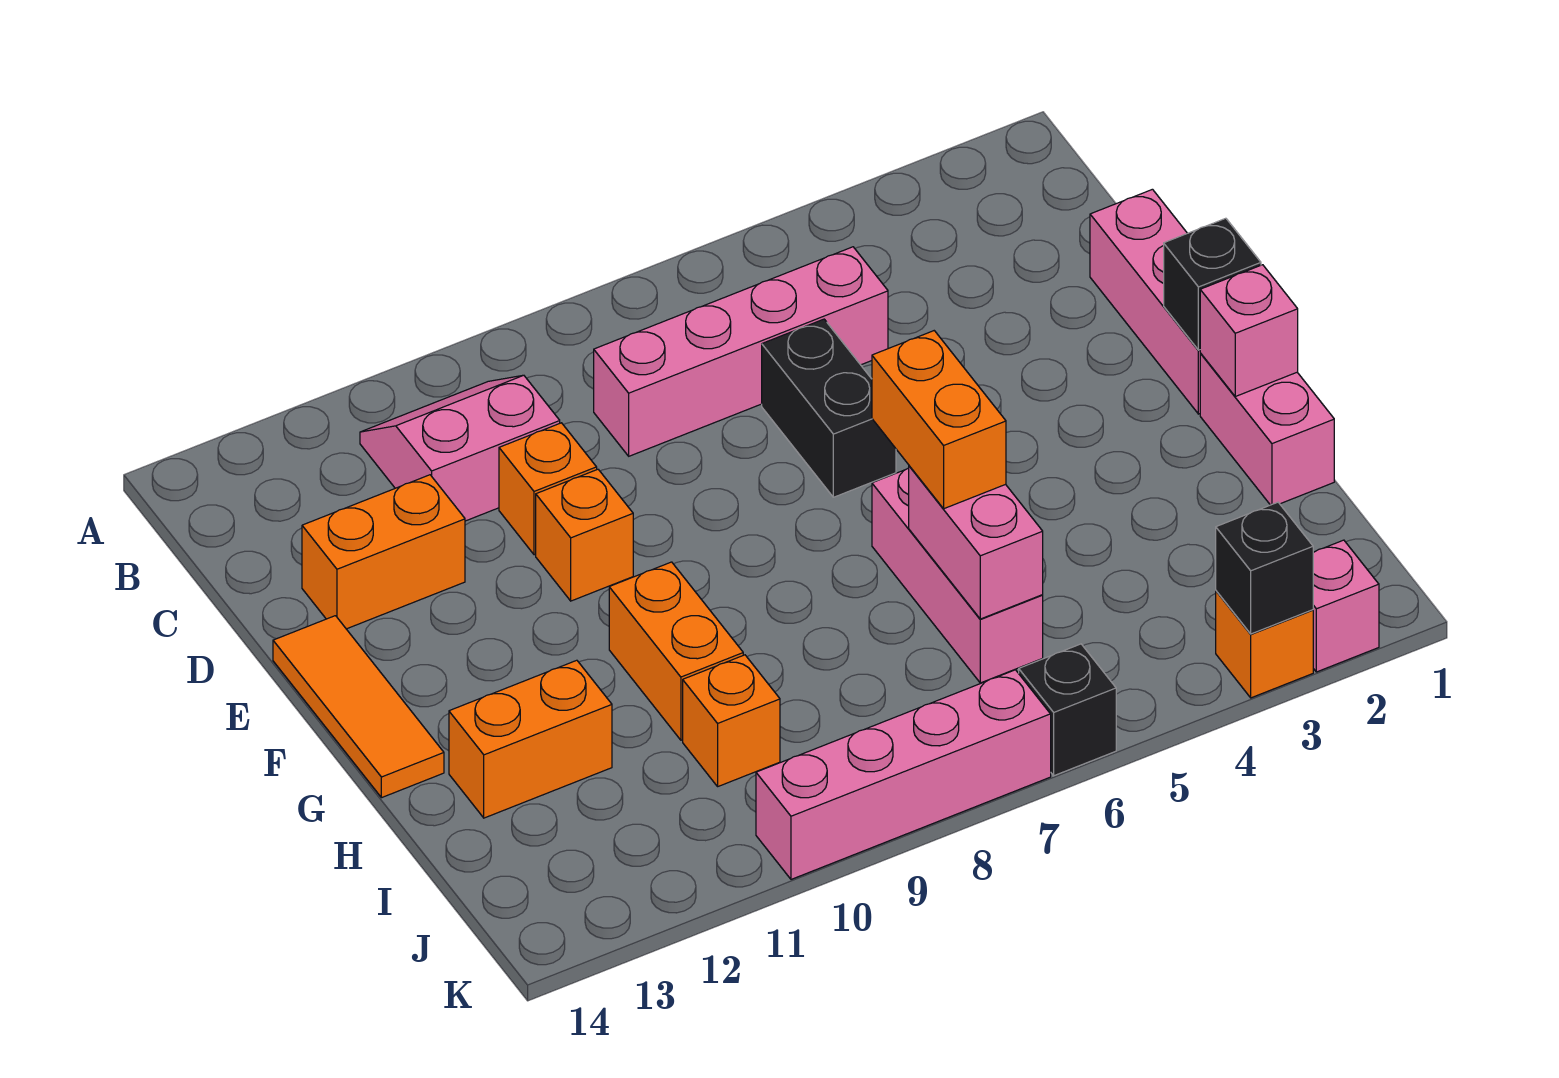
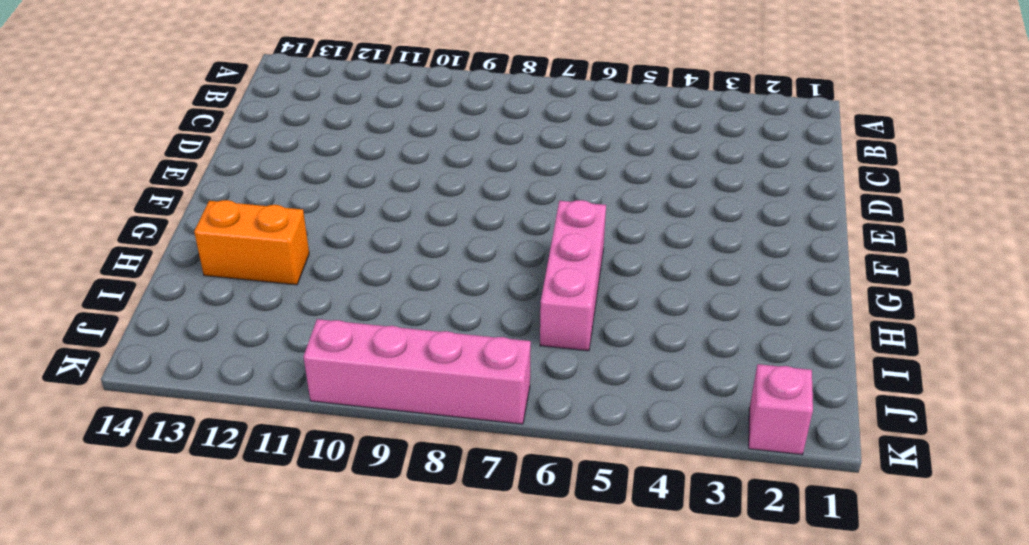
none -> pink 2x2 slope [360,375,560,521]
none -> pink 1x4 brick [594,247,888,456]
none -> pink 1x3 brick [1090,189,1200,414]

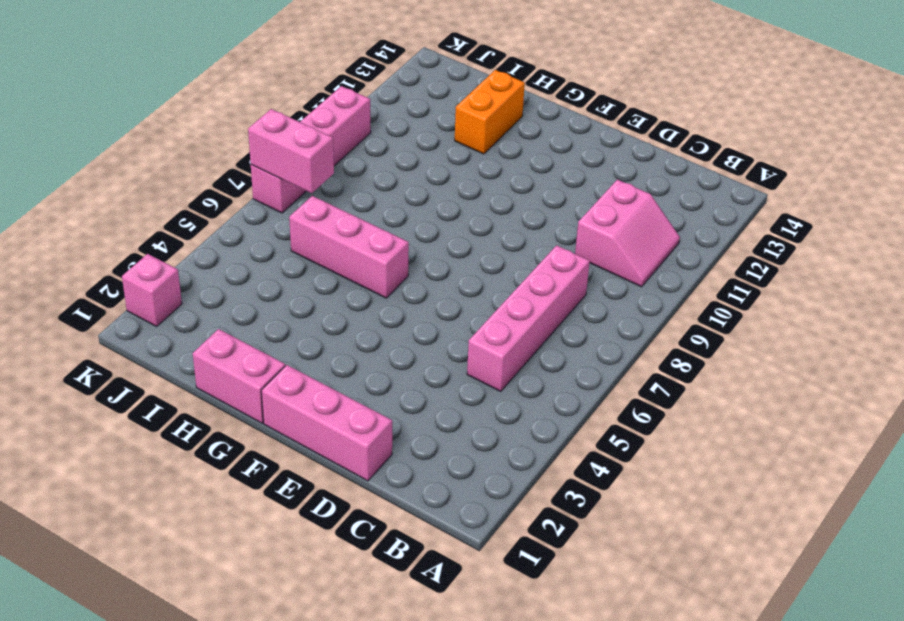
pink 1x2 brick [248,109,334,193] -> pink 1x2 brick moved to [909,466,1043,619]
none -> black 1x2 brick [762,319,896,497]
none -> orange 1x1 brick [499,423,597,555]
none -> orange 1x2 brick [302,475,465,629]

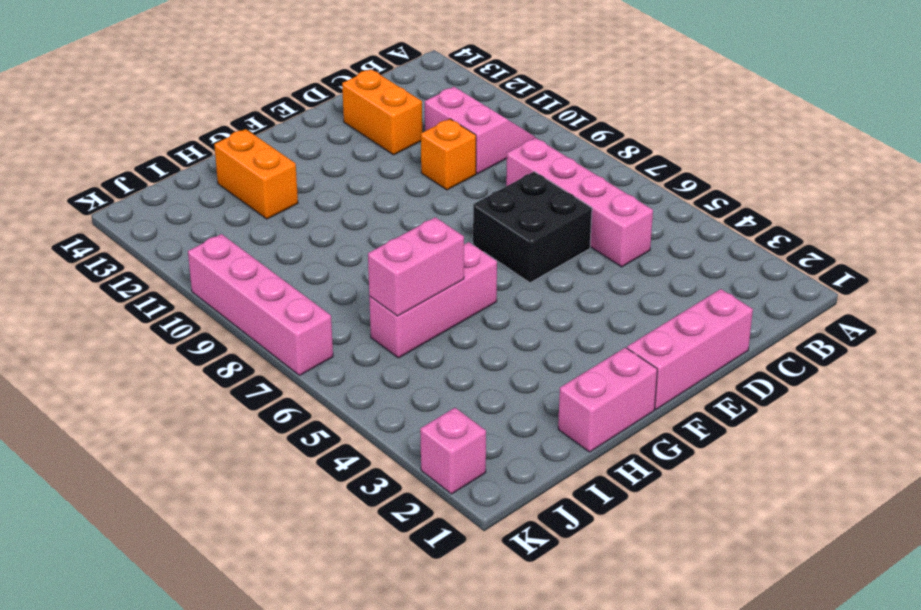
black 2x2 brick [473,172,592,283] -> black 1x2 brick [762,319,896,497]
none -> orange 1x1 brick [536,469,633,601]
none -> orange 1x3 tile [273,616,444,798]
none -> orange 1x2 brick [609,562,743,740]

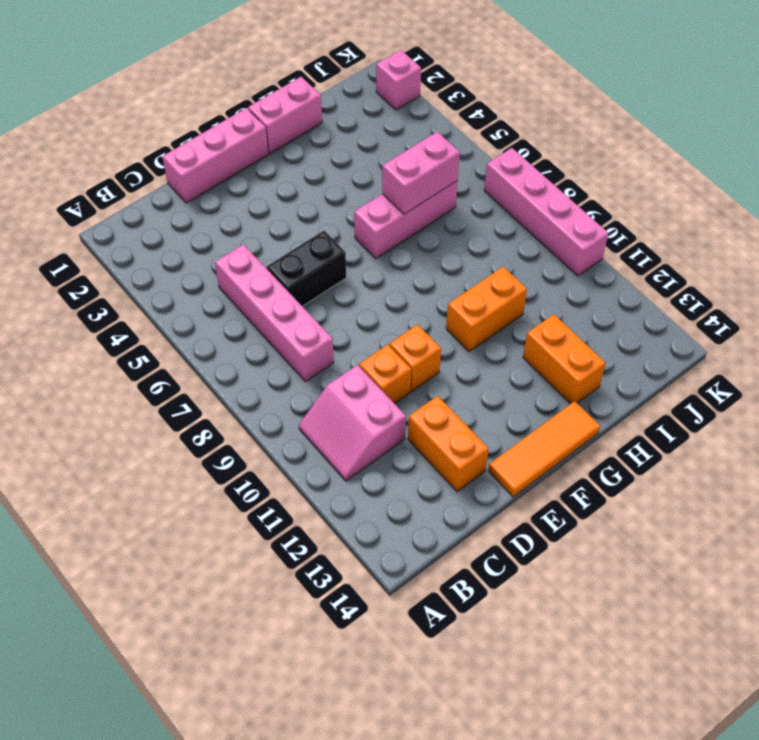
none -> orange 1x1 brick [683,655,780,786]
none -> orange 1x1 brick [1216,591,1313,698]
none -> black 1x1 brick [1019,644,1116,776]

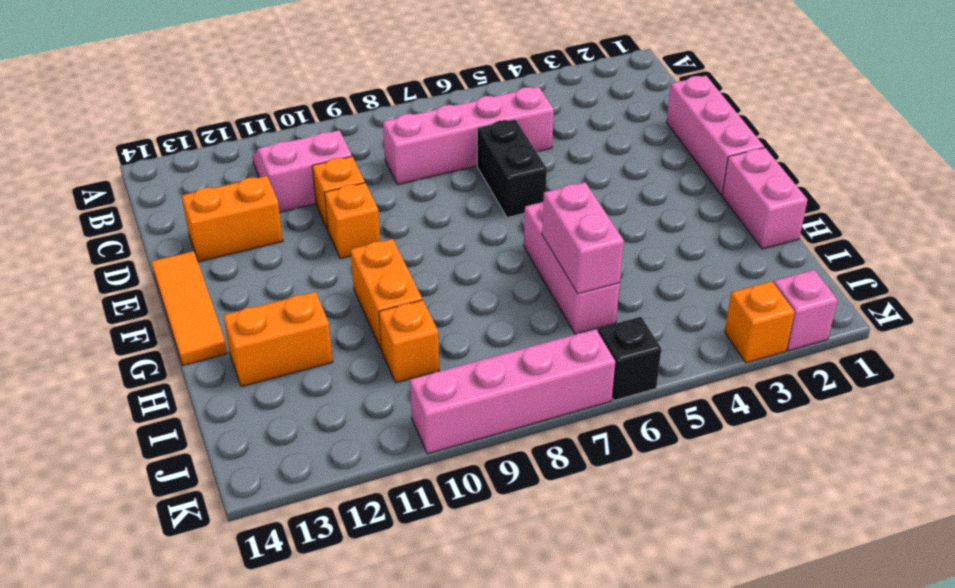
none -> black 1x1 brick [1164,218,1261,350]
none -> pink 1x1 brick [1200,265,1298,396]
none -> black 1x1 brick [1216,502,1313,634]

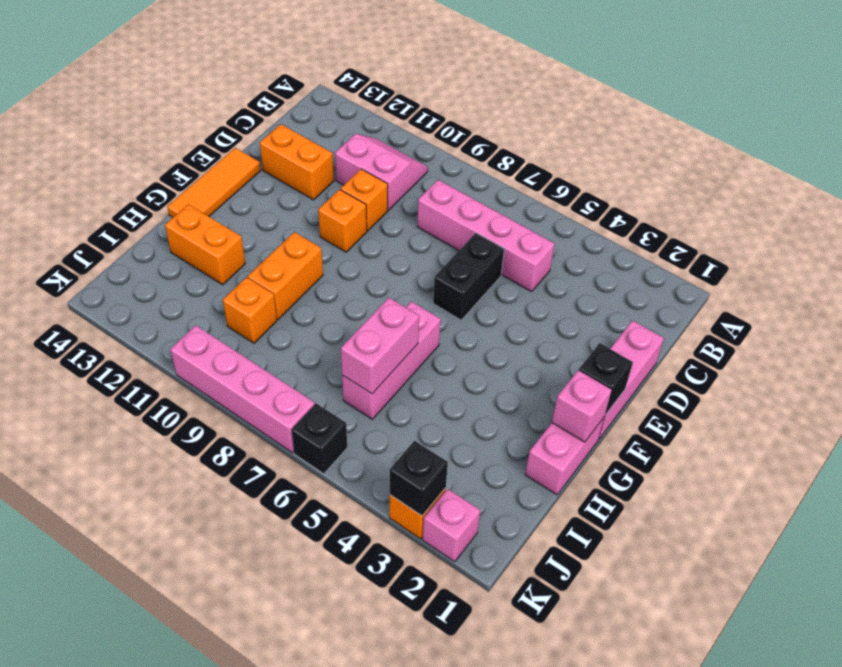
none -> orange 1x2 brick [872,331,1006,509]

